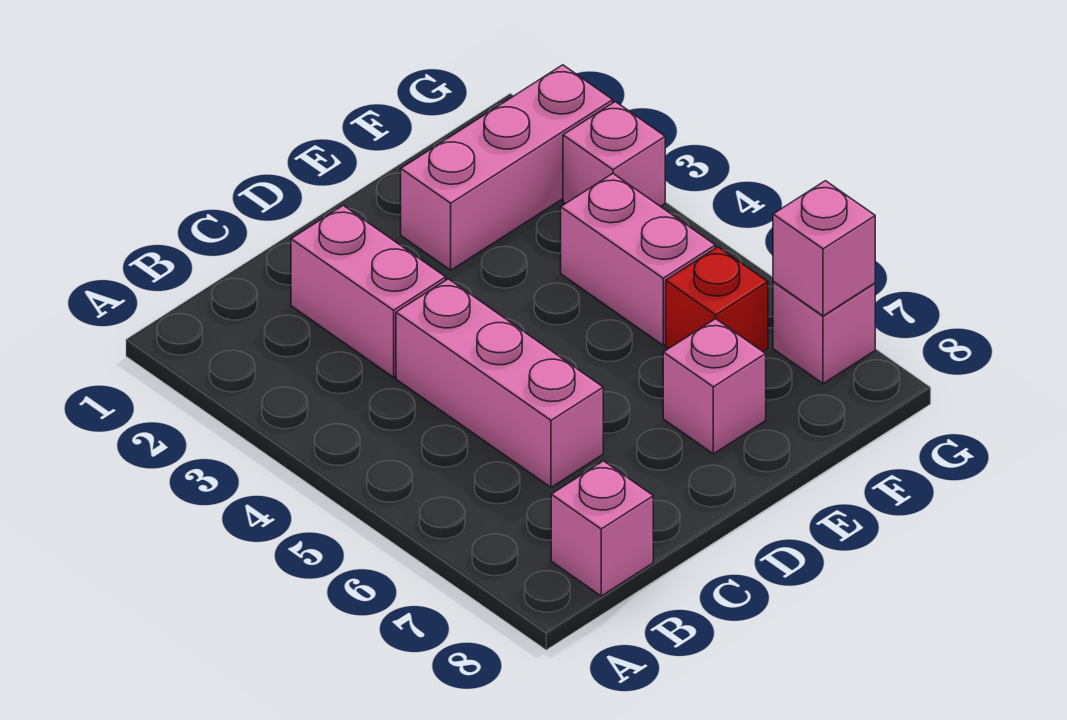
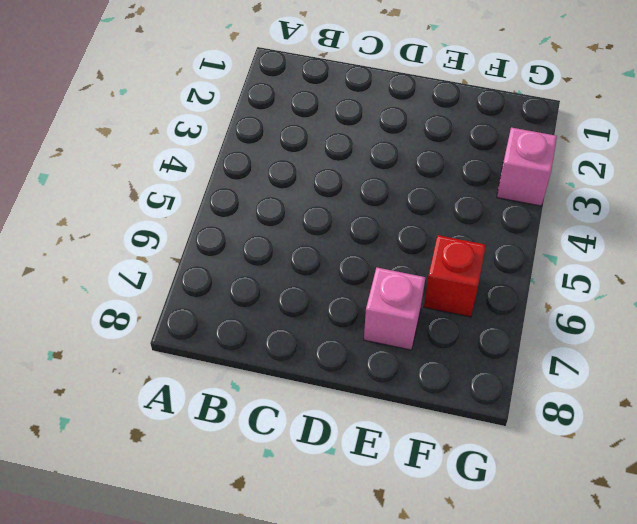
none -> pink 1x1 brick [551,461,653,596]
none -> pink 1x2 brick [291,205,446,377]

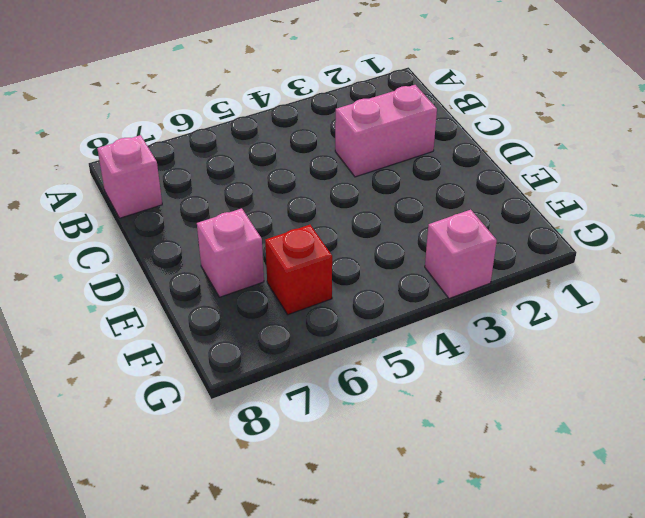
none -> pink 1x3 brick [396,279,603,487]
none -> pink 1x3 brick [401,65,613,270]

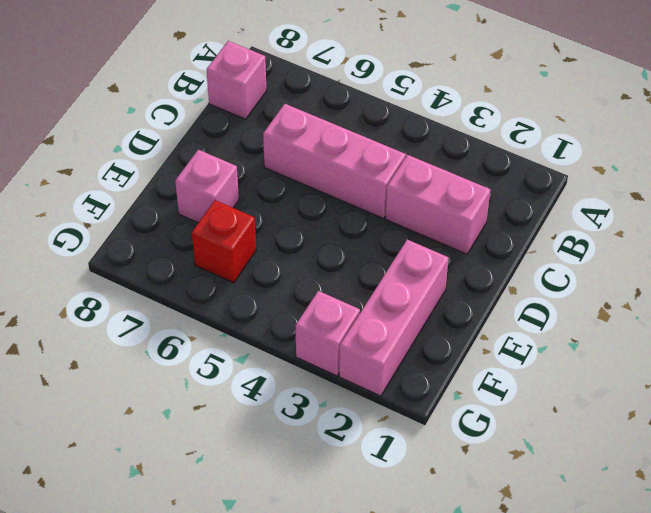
none -> pink 1x2 brick [561,174,715,345]
none -> pink 1x1 brick [773,282,875,384]

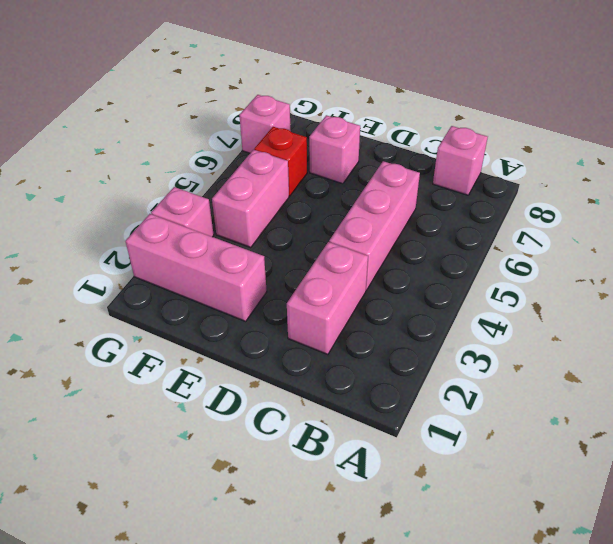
none -> pink 1x1 brick [773,181,875,316]

